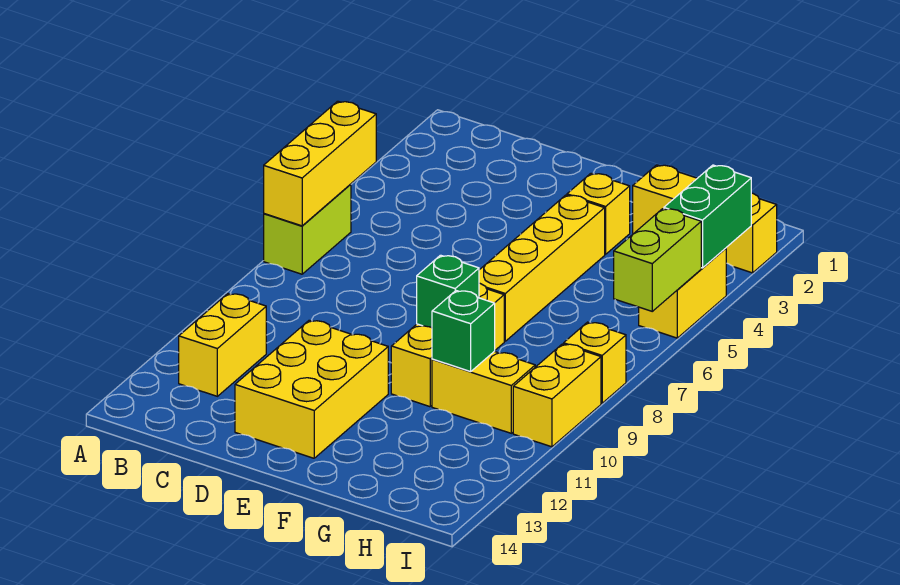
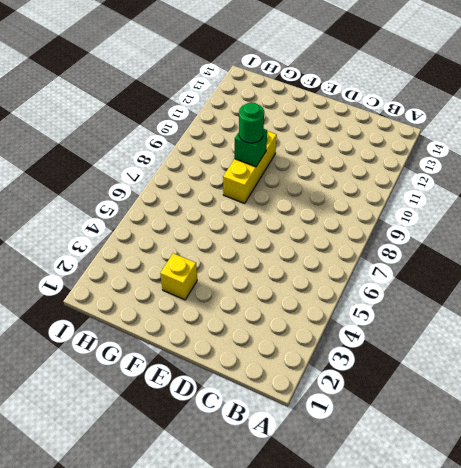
green 1x1 round brick [239,102,264,143] -> none
none -> lime 1x2 brick [264,184,351,274]
none -> yellow 1x2 brick [179,294,266,396]
none -> yellow 2x3 brick [235,320,388,458]

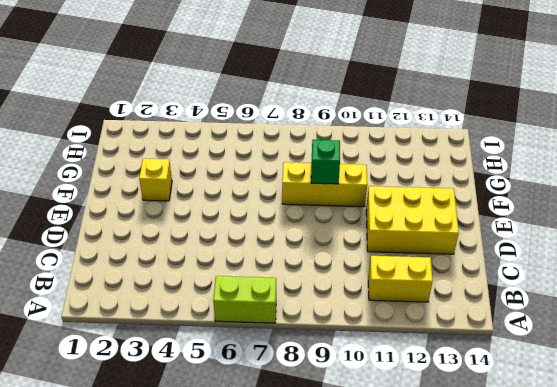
none -> yellow 1x4 brick [479,195,605,341]
none -> yellow 1x3 brick [633,165,777,273]
none -> yellow 1x2 brick [432,351,535,433]

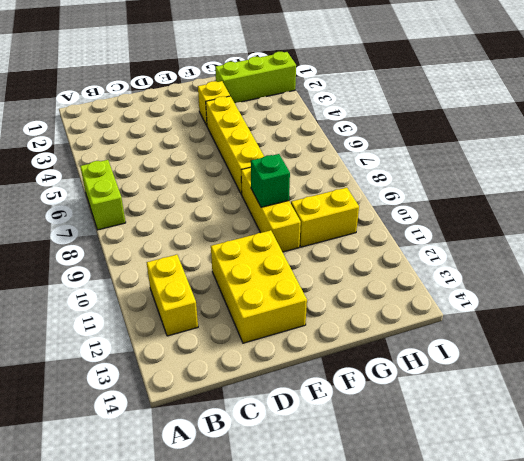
lime 1x3 brick [215,52,296,103] -> yellow 1x3 brick [633,165,777,273]
none -> yellow 1x2 brick [639,248,726,338]
none -> yellow 1x1 brick [564,322,626,403]
none -> yellow 1x2 brick [513,344,601,447]

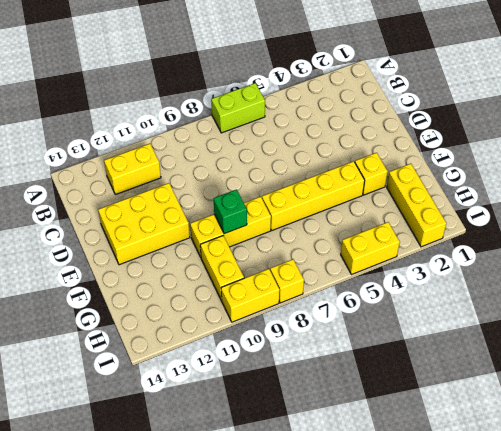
none -> yellow 1x3 brick [264,101,376,226]
none -> green 1x1 brick [432,291,495,372]
none -> green 1x2 brick [664,165,751,268]

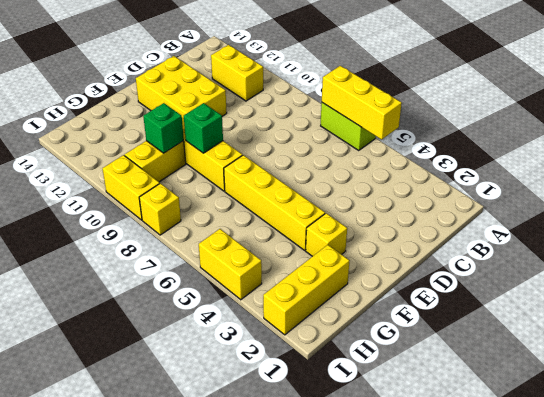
none -> green 1x2 brick [664,165,751,268]
none -> lime 1x2 brick [614,209,701,311]

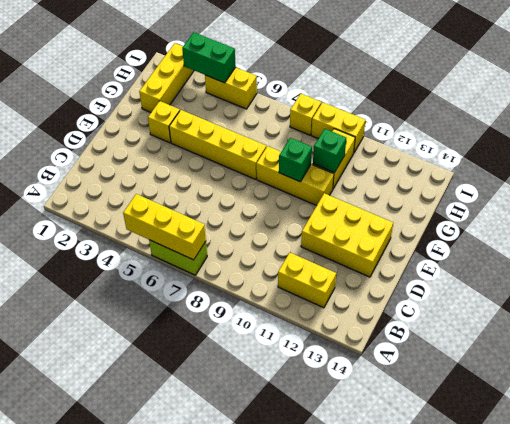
none -> lime 1x2 brick [614,209,701,311]

